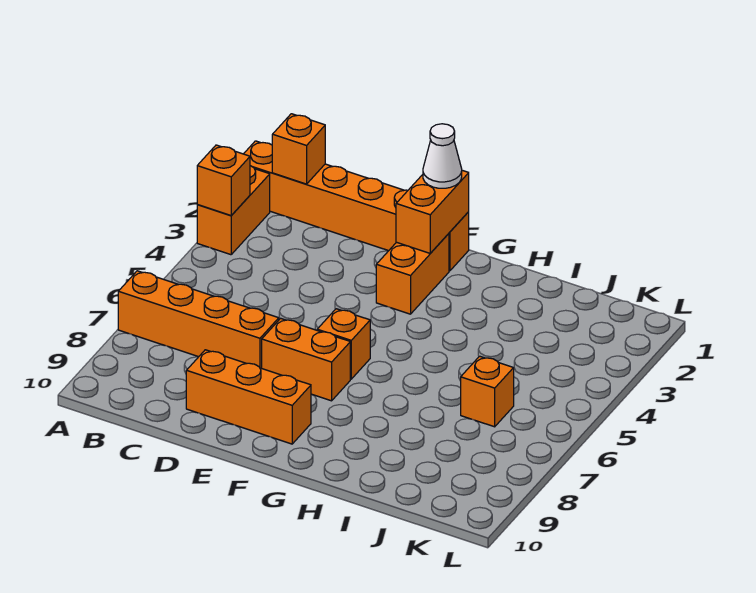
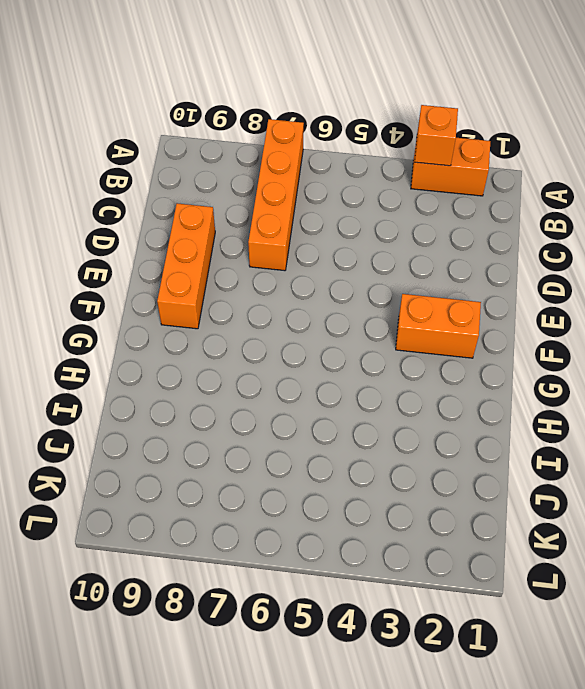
none -> orange 1x6 brick [244,141,469,271]
none -> orange 1x2 brick [262,318,350,401]
none -> orange 1x1 brick [317,309,370,379]

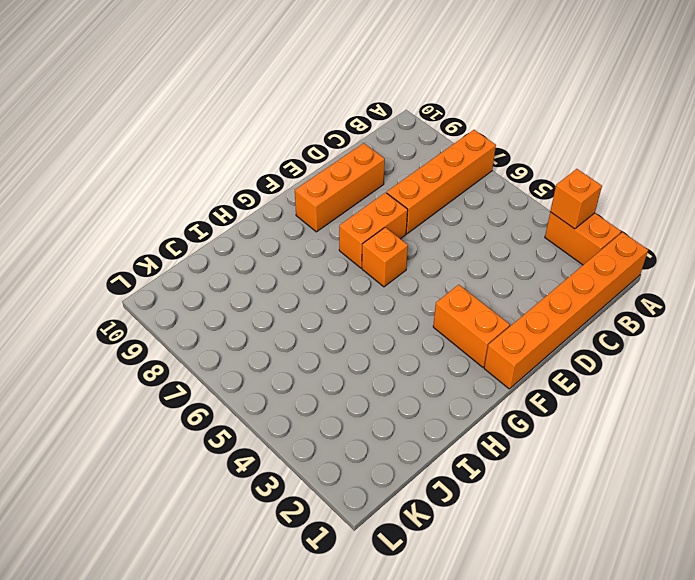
none -> orange 1x1 brick [461,356,514,427]
none -> orange 1x1 brick [272,114,325,184]
none -> orange 1x2 brick [396,170,469,253]

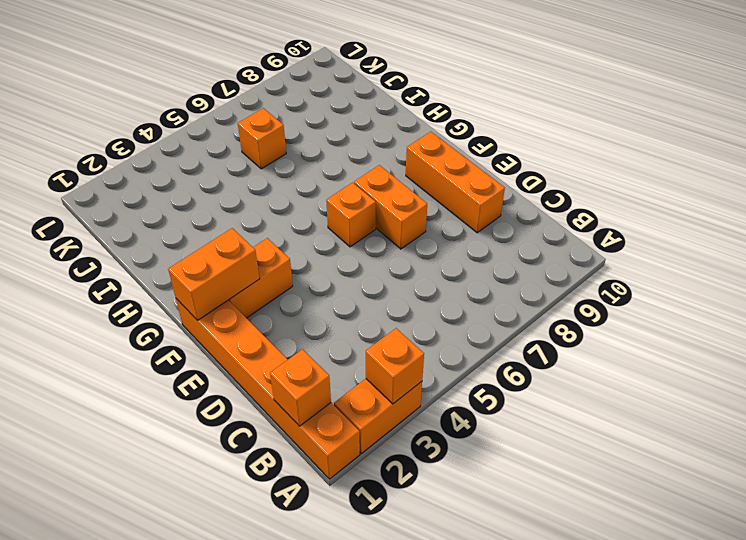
none -> orange 1x4 brick [118,271,279,368]
none -> white 1x1 cone [423,124,462,188]

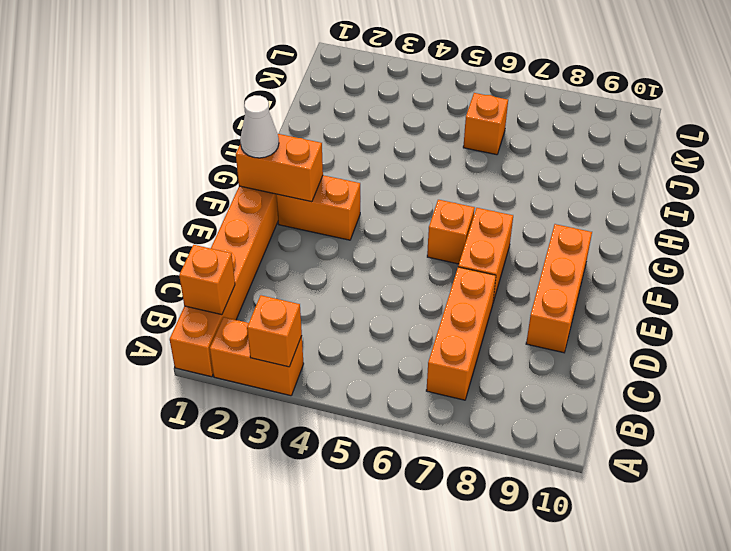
orange 1x3 brick [426,267,496,400] -> orange 1x4 brick [118,271,279,368]

